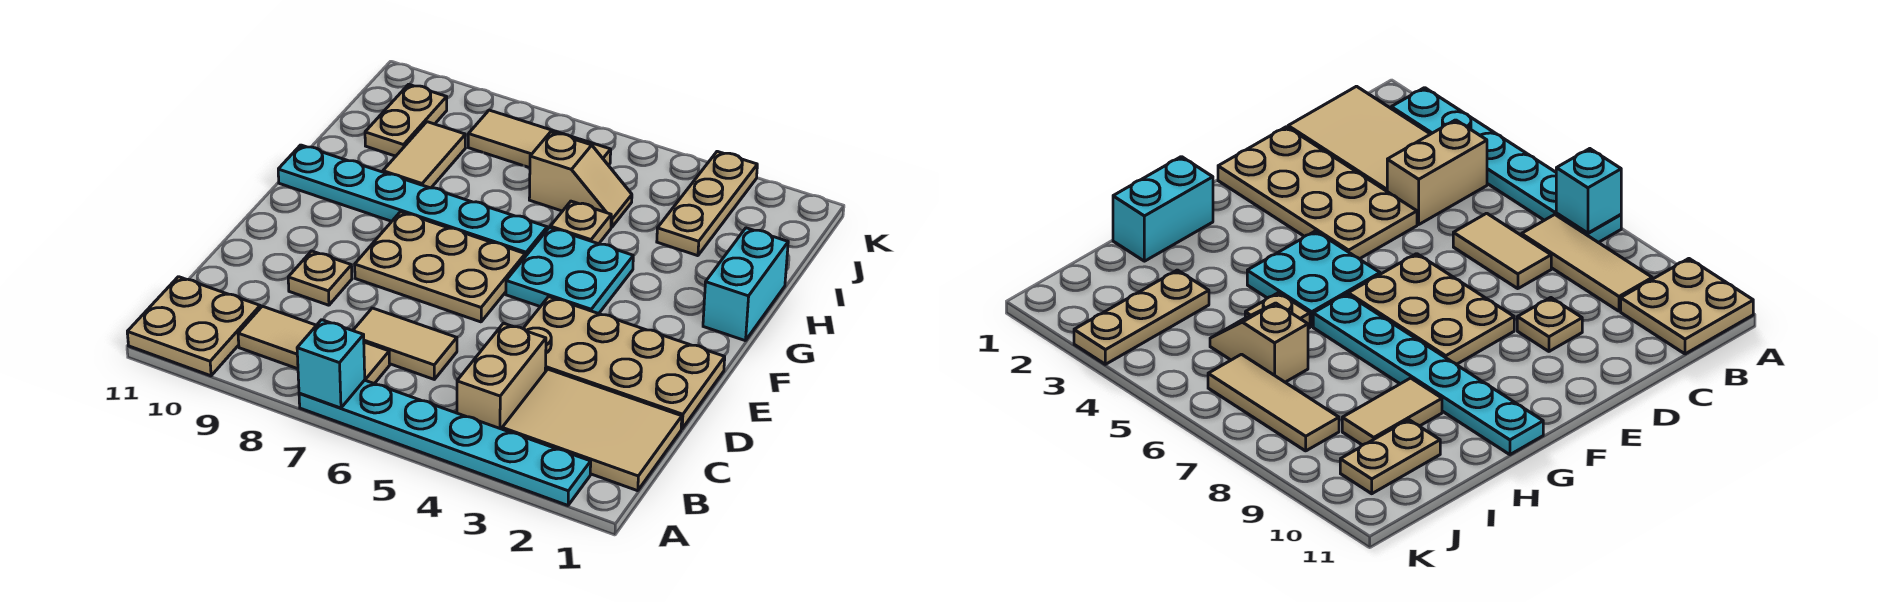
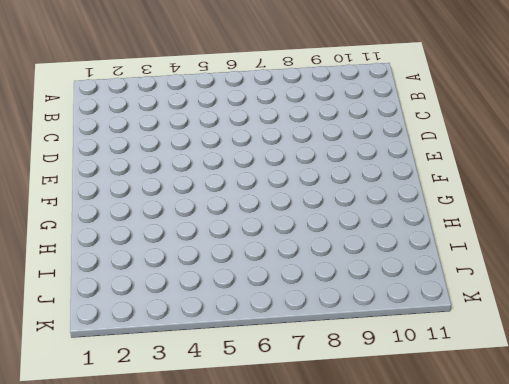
none -> cyan 1x6 plate [299,380,591,505]
none -> tan 2x2 plate [127,277,260,376]
none -> tan 2x3 tile [502,369,682,491]

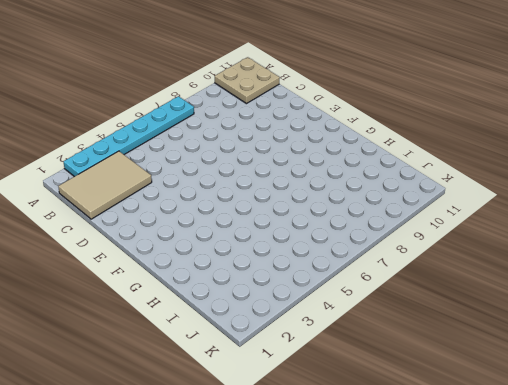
none -> tan 1x2 brick [457,323,546,429]
none -> tan 1x3 tile [238,306,390,384]
none -> tan 1x2 tile [353,308,457,379]

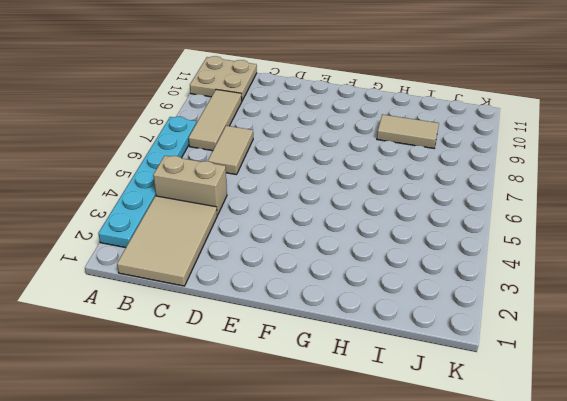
none -> tan 2x4 plate [523,297,725,429]
none -> tan 1x1 plate [288,251,352,305]
none -> tan 2x3 plate [355,212,525,322]

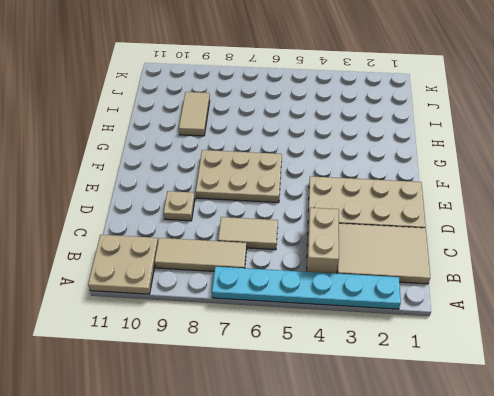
none -> cyan 2x2 plate [506,228,633,314]
none -> cyan 1x2 brick [703,228,788,341]
none -> cyan 1x6 plate [278,145,547,257]

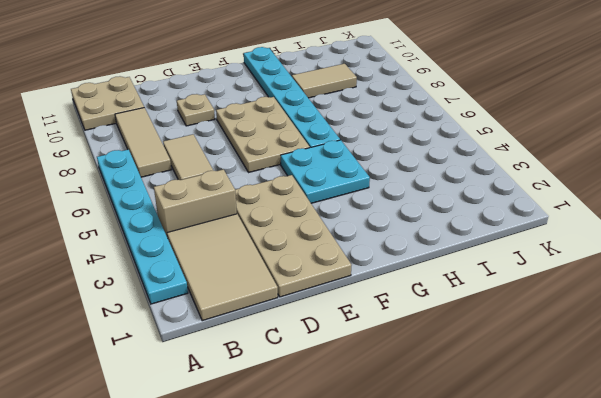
none -> cyan 1x2 brick [703,228,788,341]
none -> tan 1x1 plate [550,201,611,244]
none -> tan 1x3 plate [657,151,757,256]

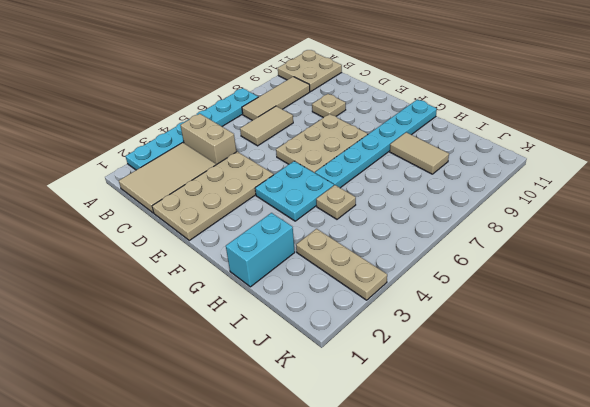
cyan 1x2 brick [226,213,295,287] -> cyan 1x2 brick turned to [703,228,788,341]
none -> tan 1x2 slope [529,132,632,227]
none -> tan 1x2 plate [365,84,447,156]
none -> tan 1x3 tile [468,110,611,168]

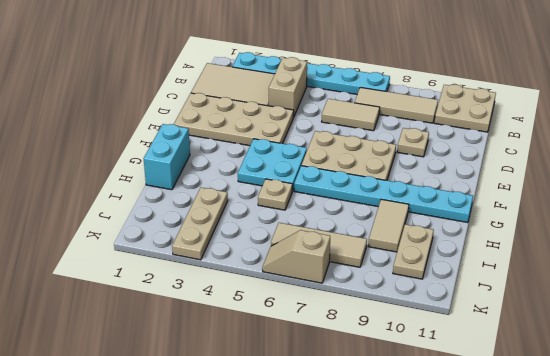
tan 1x2 slope [262,230,330,283] -> tan 1x2 slope moved to [529,132,632,227]
none -> cyan 1x1 brick [297,320,365,408]

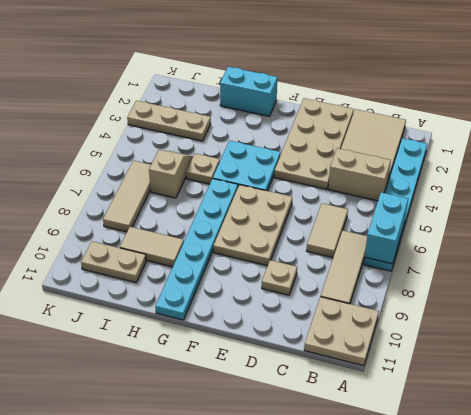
cyan 1x2 brick [365,192,408,264] -> cyan 1x1 brick [297,320,365,408]

